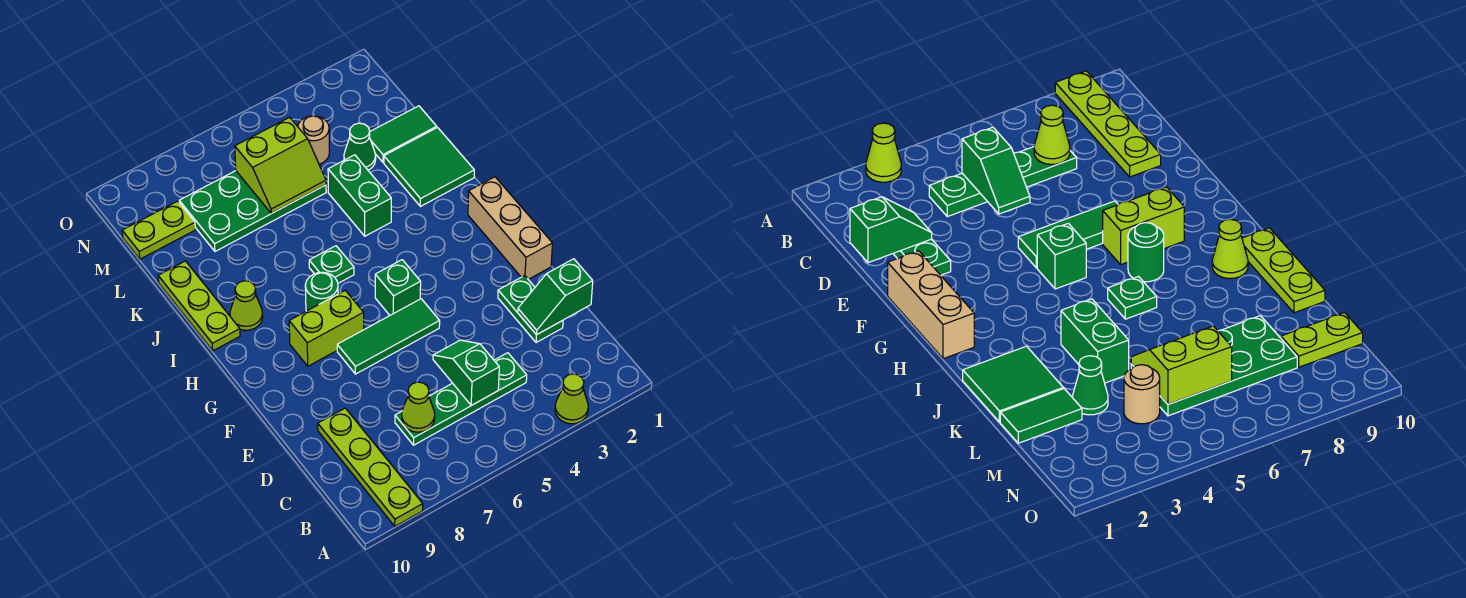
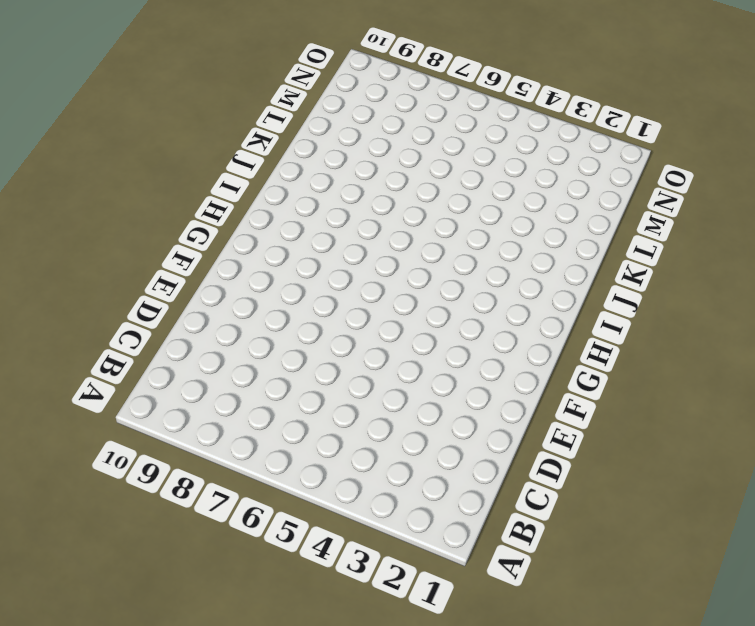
none -> lime 1x1 cone [555,374,588,424]
none -> lime 1x4 plate [318,408,423,526]
none -> green 1x4 plate [395,353,527,445]

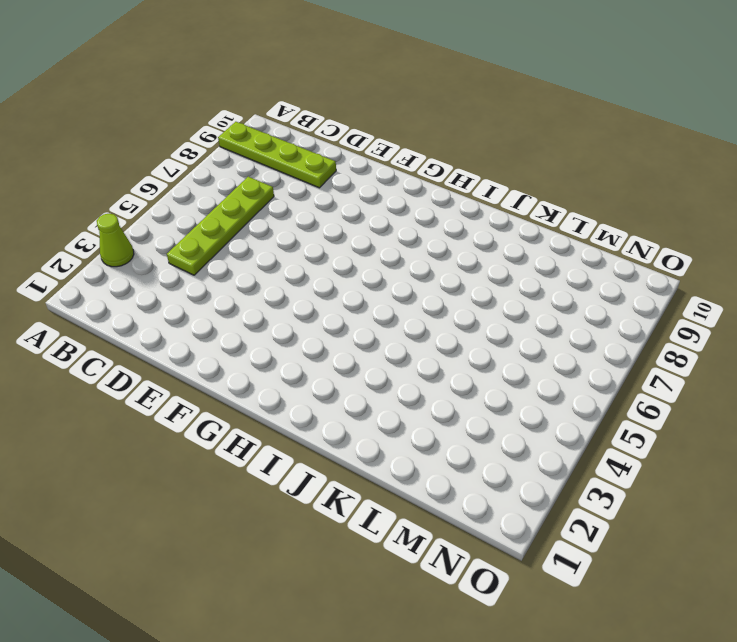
lime 1x4 plate [167,176,274,275] -> green 1x4 plate [395,353,527,445]
none -> green 1x2 plate [498,276,563,343]
none -> tan 1x3 brick [468,177,553,279]
none -> green 1x3 tile [337,299,440,374]

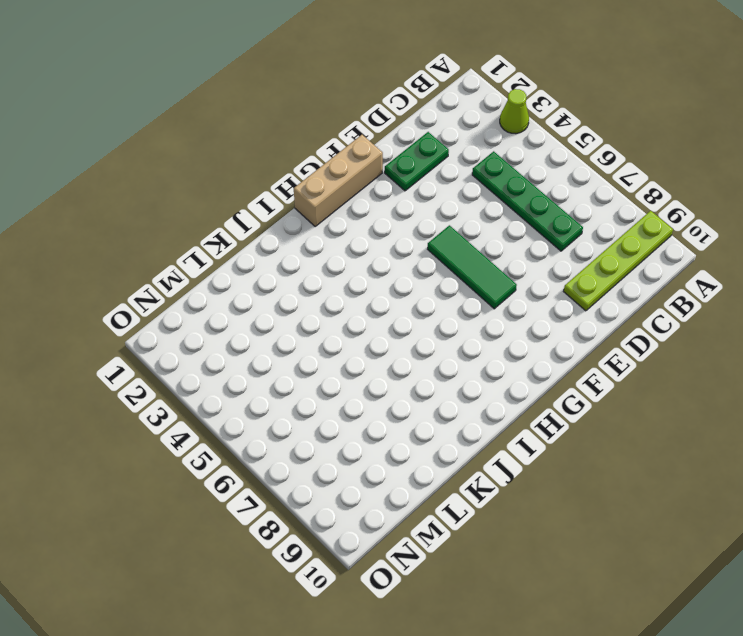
none -> green 1x1 brick [375,260,421,315]
none -> lime 1x2 brick [289,290,364,366]
none -> green 1x1 round brick [305,272,338,311]

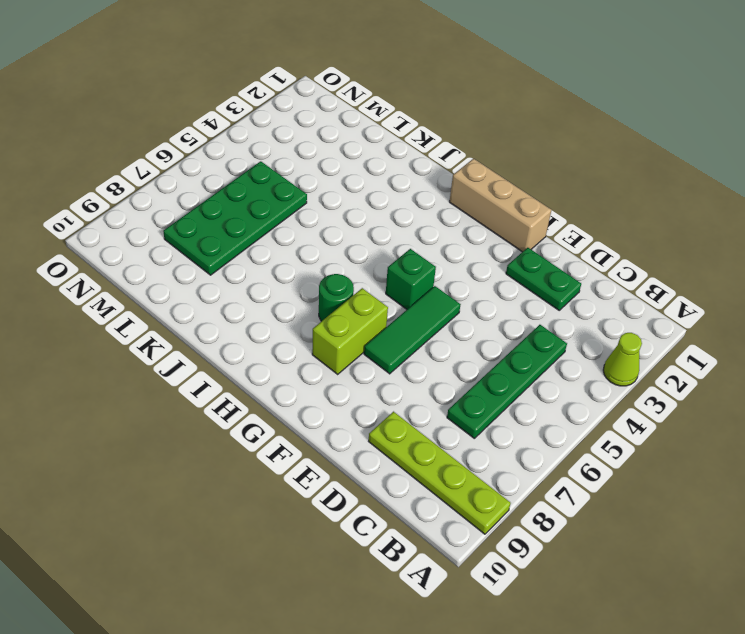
none -> green 1x1 plate [309,246,354,283]
none -> lime 1x1 cone [230,281,263,330]
none -> lime 1x3 plate [158,261,240,351]

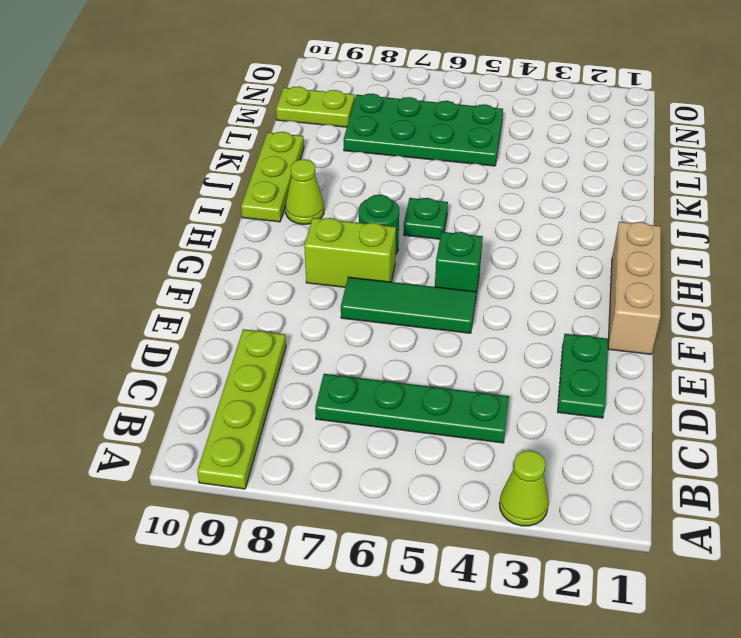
none -> green 2x2 tile [384,128,474,206]
none -> green 1x2 brick [328,155,391,236]
none -> green 1x2 tile [369,106,437,162]

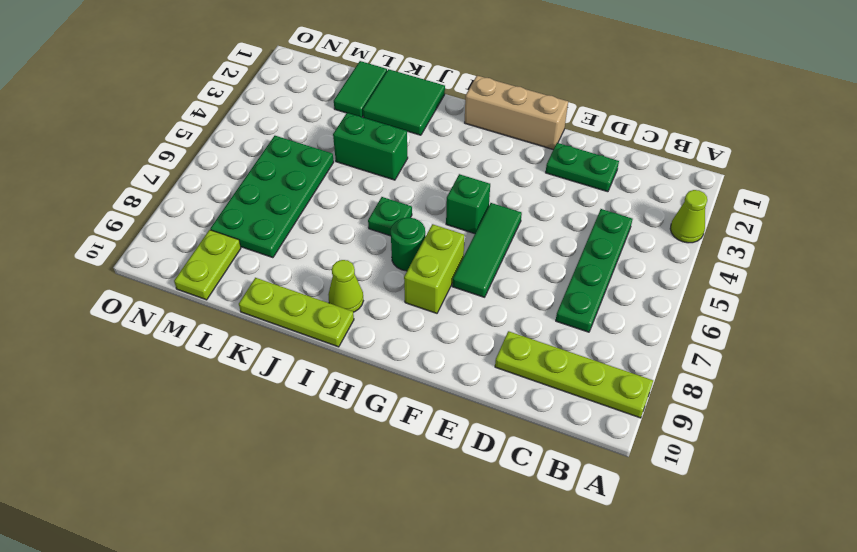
none -> green 1x1 cone [344,123,376,170]
none -> tan 1x1 round brick [298,116,329,164]
none -> green 1x2 slope [433,340,499,405]

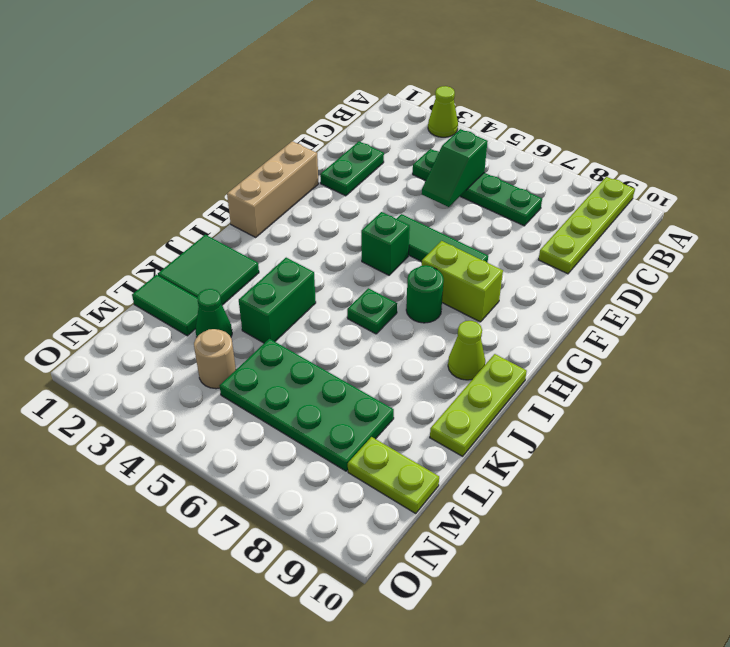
none -> lime 1x1 cone [402,382,435,432]
none -> green 1x2 slope [518,259,593,335]
none -> lime 2x2 slope [235,117,326,214]

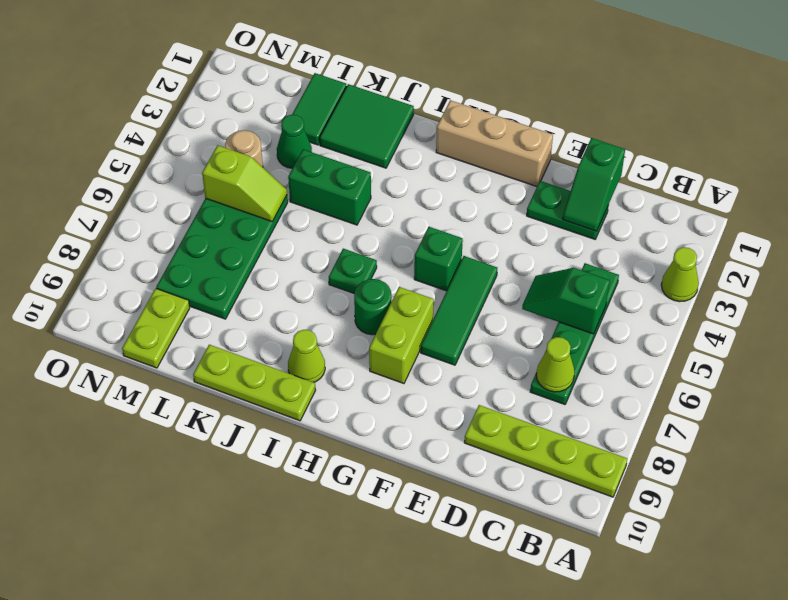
lime 1x2 slope [202,145,287,221] -> lime 2x2 slope [235,117,326,214]

